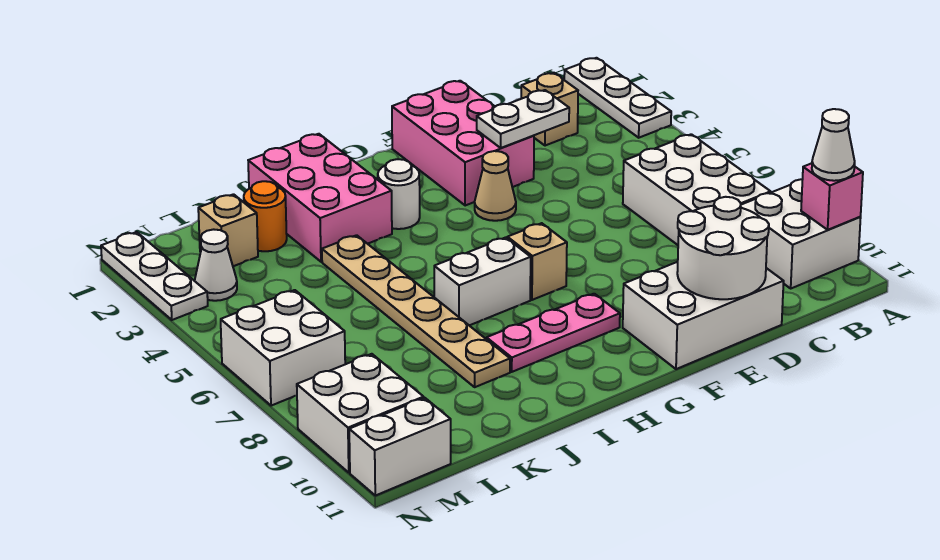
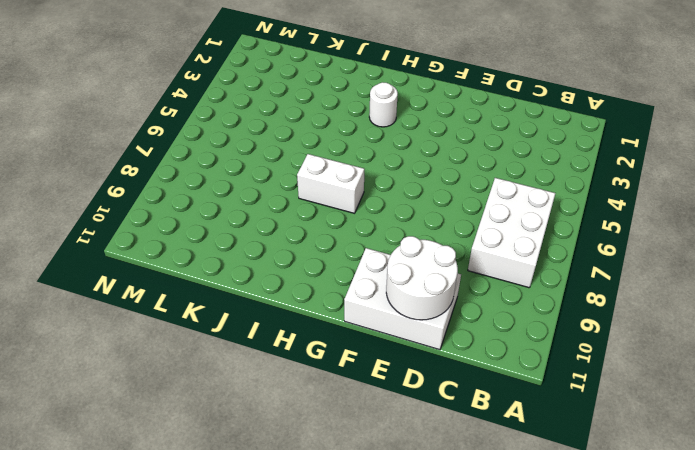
none -> white 1x3 plate [564,58,671,138]
none -> white 2x2 brick [741,179,861,288]
none -> tan 1x1 brick [521,73,578,146]

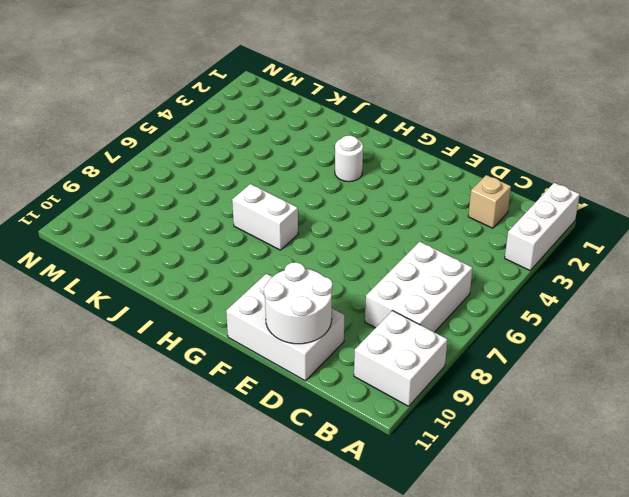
white 1x3 brick [505,183,580,270] -> white 1x3 plate [564,58,671,138]
none -> pink 2x3 brick [392,81,534,205]
none -> tan 1x1 cone [475,151,516,221]
none -> tan 1x1 brick [507,223,567,300]

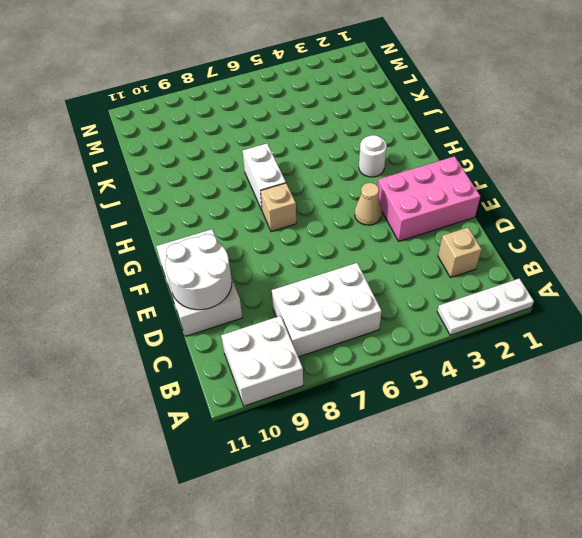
none -> pink 1x3 plate [487,294,620,372]
none -> pink 2x3 brick [248,134,392,262]
none -> tan 1x6 plate [322,235,510,387]

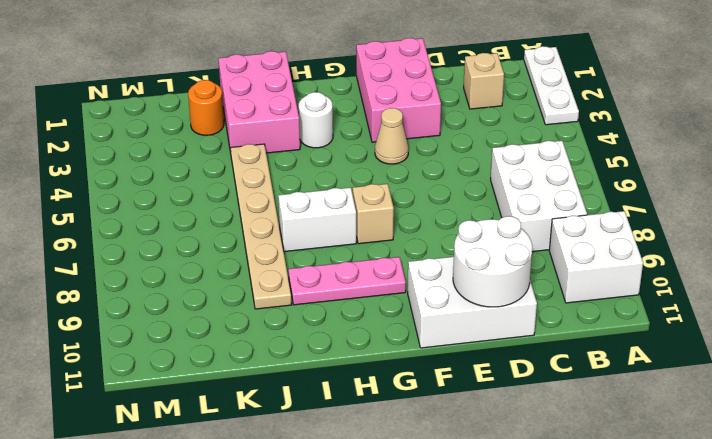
none -> tan 1x1 brick [198,194,258,266]
none -> white 1x1 cone [195,229,237,301]
none -> white 2x2 brick [221,290,345,406]

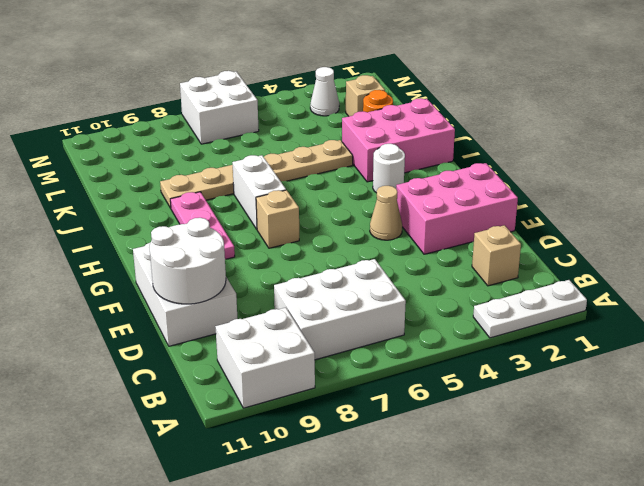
none -> white 2x2 brick [297,354,424,473]
none -> white 1x2 brick [349,398,451,496]
none -> white 1x3 plate [101,232,208,320]

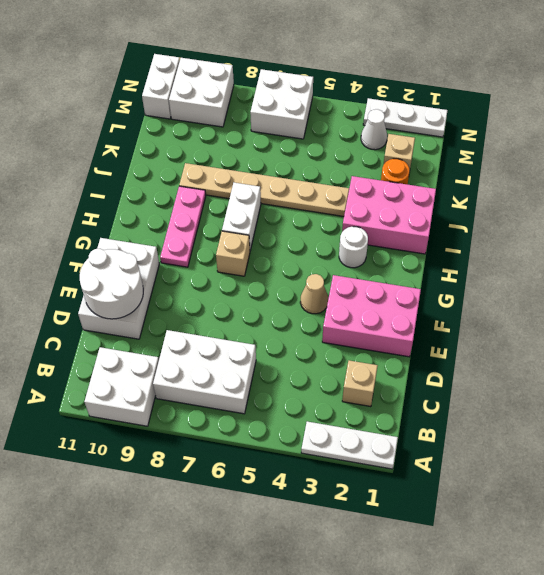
none -> pink 1x1 brick [801,163,863,230]
none -> white 1x2 plate [477,90,569,148]
none -> white 1x1 cone [812,109,855,181]

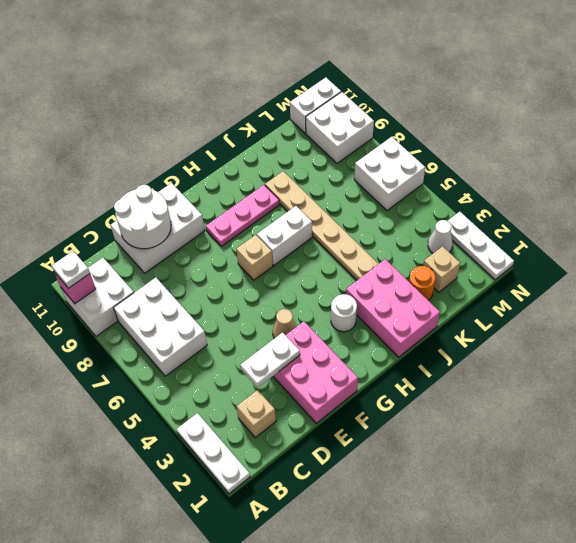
white 1x1 plate [52,251,90,288] -> white 1x1 cone [812,109,855,181]

